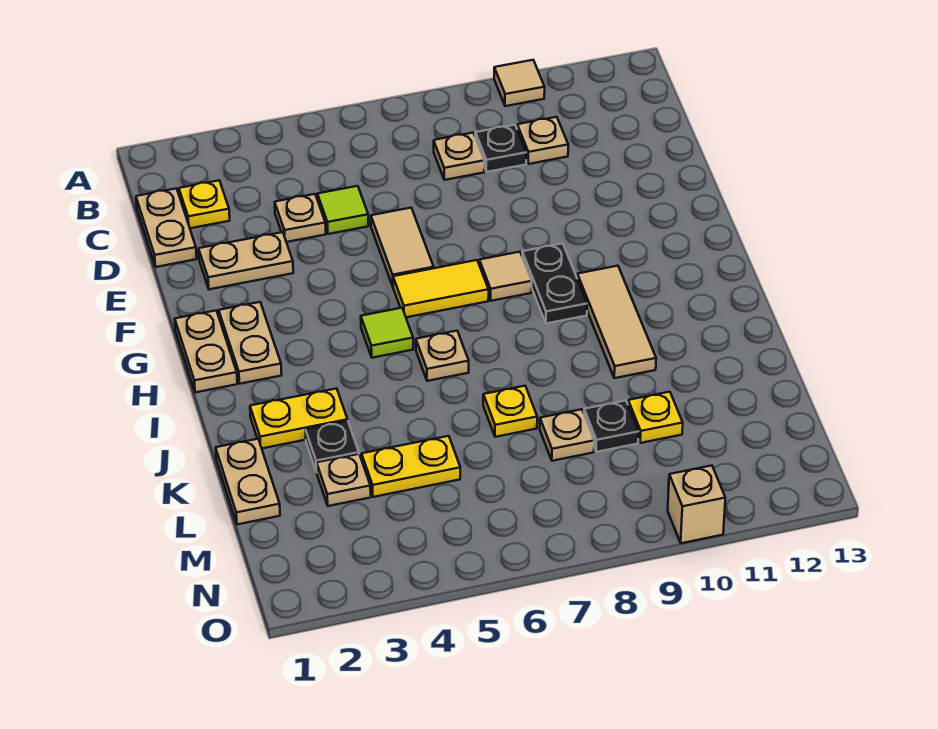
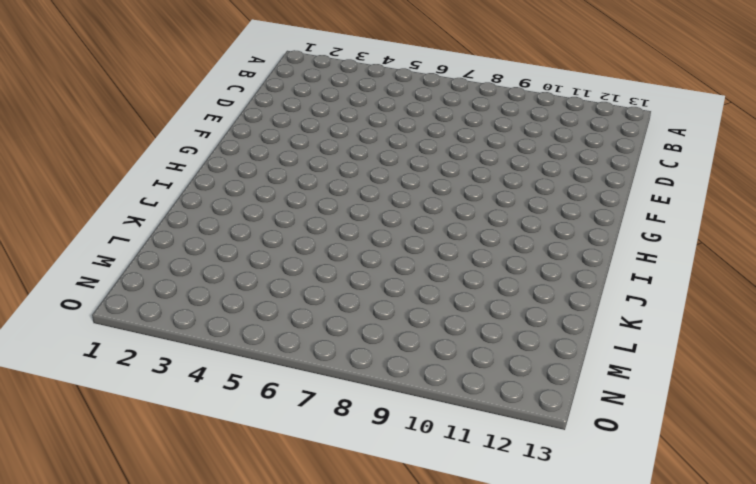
none -> tan 1x1 tile [494,60,545,106]
none -> tan 1x2 plate [136,188,197,267]
none -> yellow 1x1 plate [179,181,230,228]

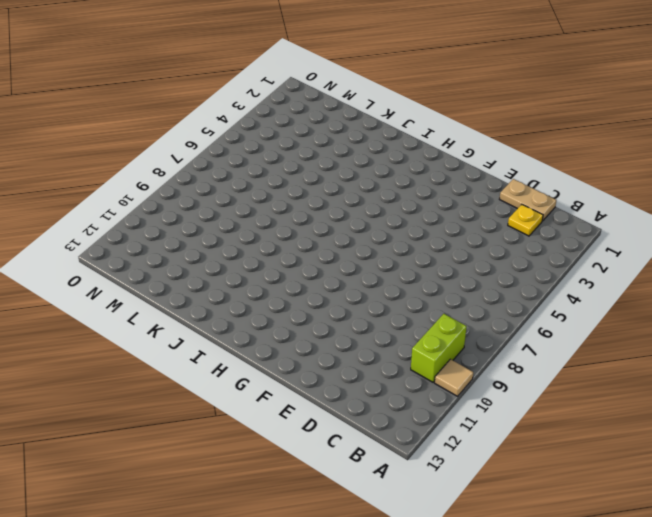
lime 1x2 brick [411,314,467,382] -> none
none -> tan 1x1 plate [434,133,484,180]
none -> black 1x1 plate [475,125,526,172]
none -> tan 1x1 plate [517,117,568,164]

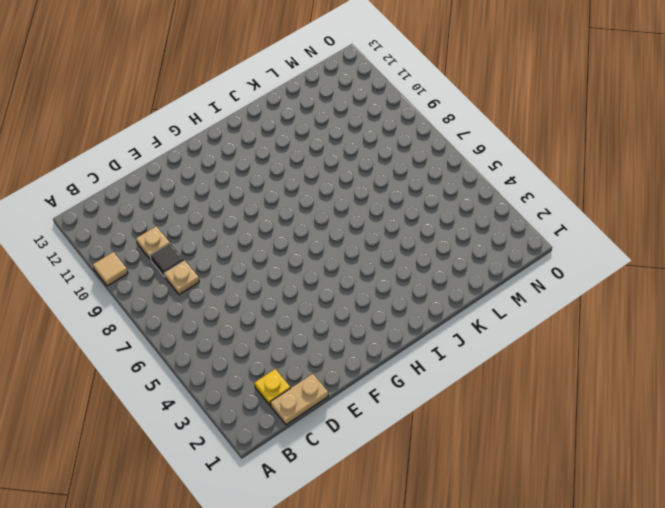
black 1x1 tile [150,243,184,277] -> black 1x1 plate [475,125,526,172]
none -> tan 1x1 plate [275,194,326,242]
none -> lime 1x1 tile [317,186,369,234]
none -> tan 1x2 plate [199,232,293,289]

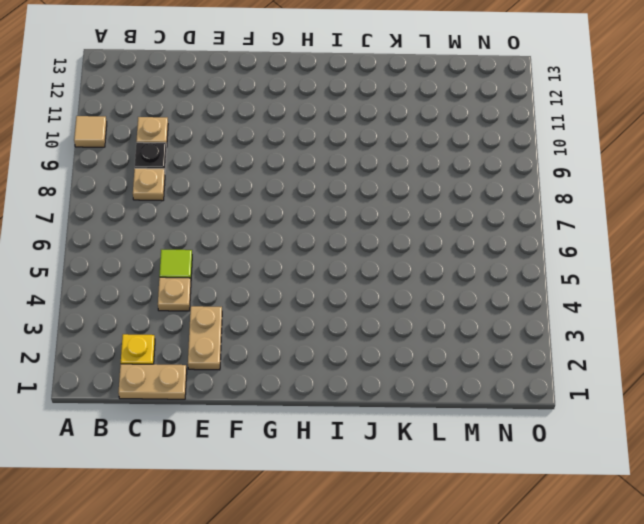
none -> tan 1x2 tile [371,208,434,286]
none -> tan 1x2 plate [175,311,237,392]
none -> tan 1x2 plate [219,302,282,384]

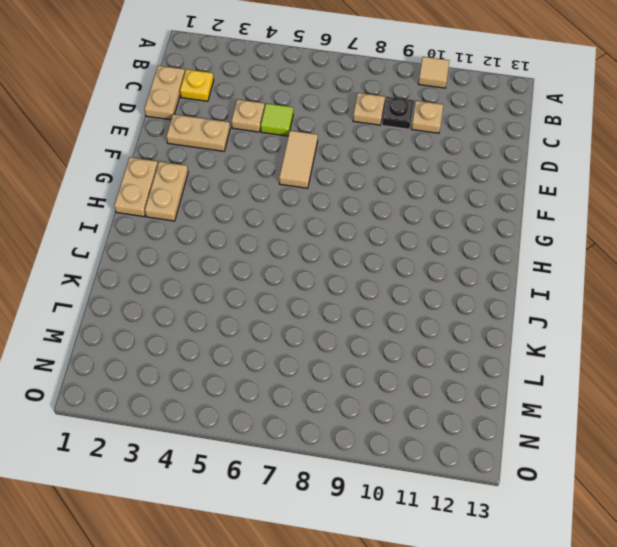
none -> yellow 1x2 tile [393,260,489,317]
none -> tan 1x1 tile [479,252,532,301]
none -> black 1x2 plate [522,243,587,324]

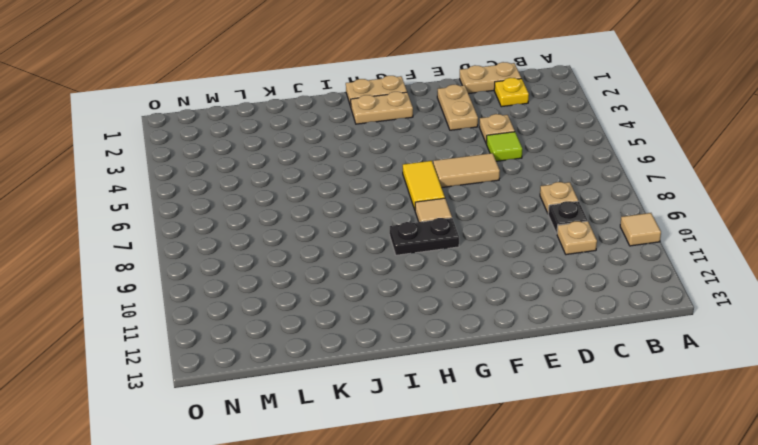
none -> lime 1x1 tile [361,308,413,358]
none -> tan 1x3 tile [577,266,656,378]
none -> tan 1x1 plate [416,331,469,381]

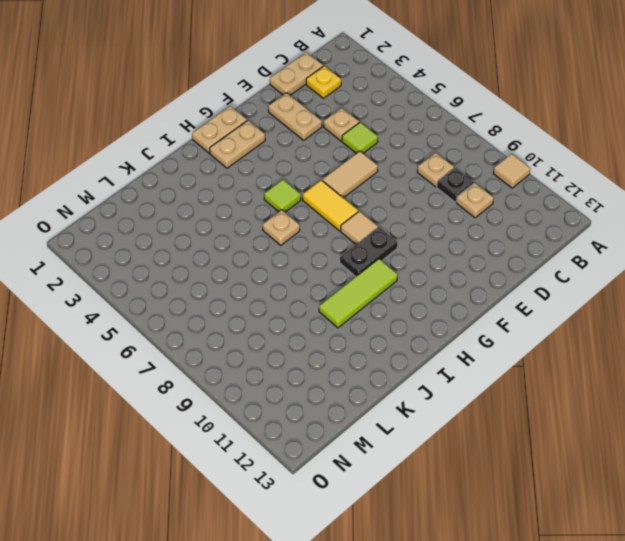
lime 1x3 tile [319,259,398,328] -> tan 1x3 tile [577,266,656,378]
none -> yellow 1x2 plate [250,388,348,448]
none -> tan 1x2 plate [216,439,280,524]
none -> black 1x1 plate [306,421,359,472]

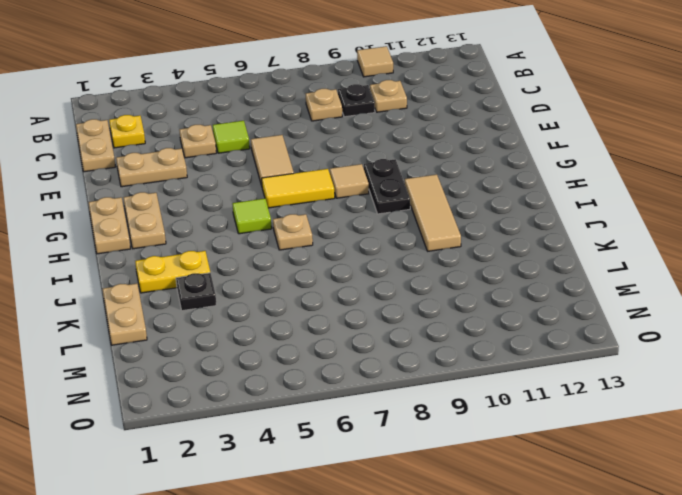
none -> yellow 1x1 plate [483,386,537,437]
none -> tan 1x1 plate [317,454,371,506]
none -> yellow 1x2 plate [362,436,460,497]

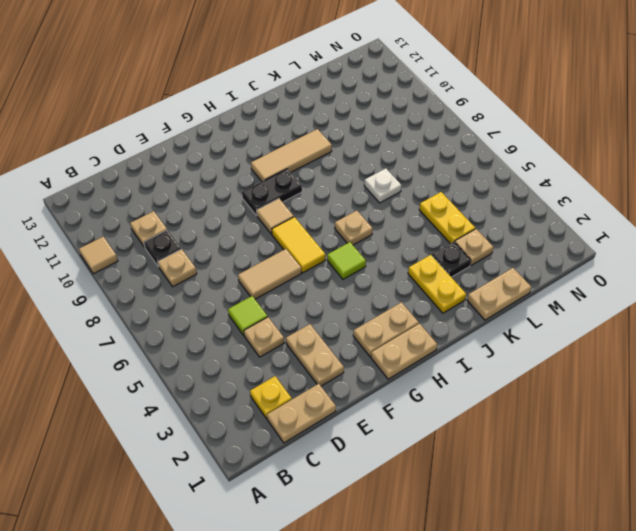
white 1x1 plate [364,168,401,203] -> yellow 1x1 plate [483,386,537,437]
none -> tan 1x1 plate [540,409,594,461]
none -> black 1x1 plate [584,401,639,452]
none -> yellow 1x1 plate [628,392,683,443]

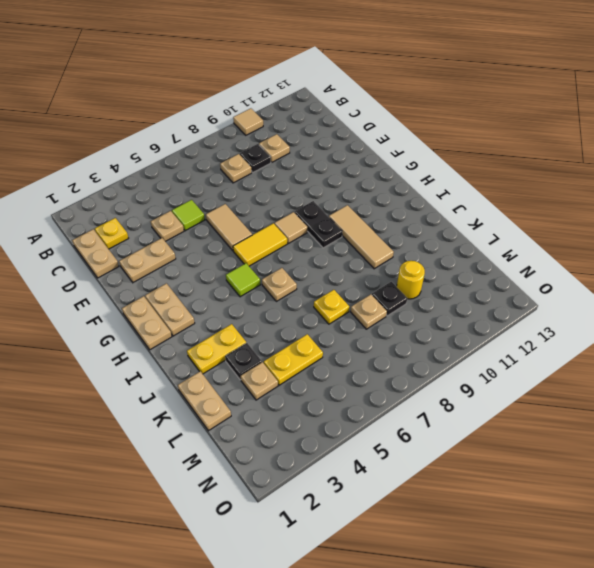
yellow 1x1 round brick [397,261,425,299] -> yellow 1x1 plate [628,392,683,443]
none -> tan 1x1 brick [668,466,725,543]

